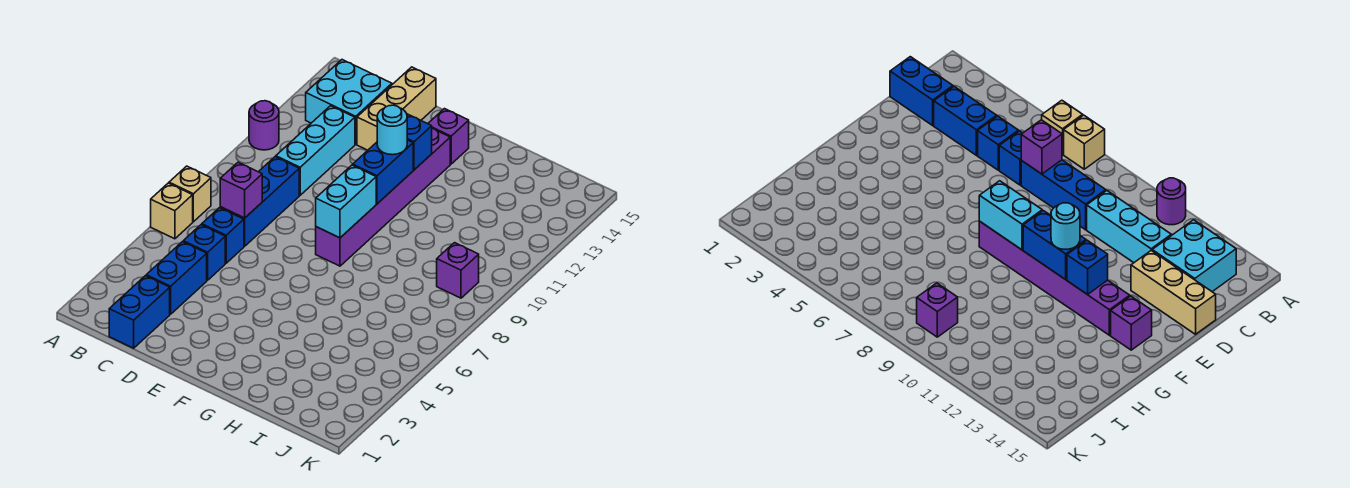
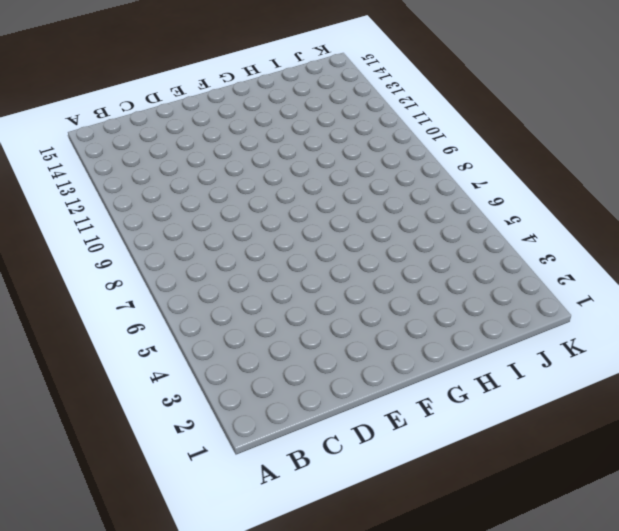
none -> tan 1x1 brick [151,183,193,239]
none -> tan 1x1 brick [169,166,211,222]
none -> purple 1x1 round brick [249,101,279,150]

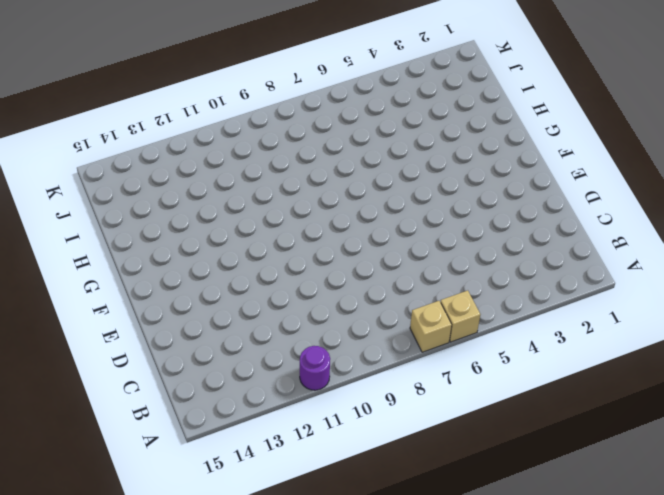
none -> cyan 2x2 brick [306,60,392,144]
none -> blue 1x2 brick [109,276,170,348]
none -> blue 1x2 brick [146,242,207,314]

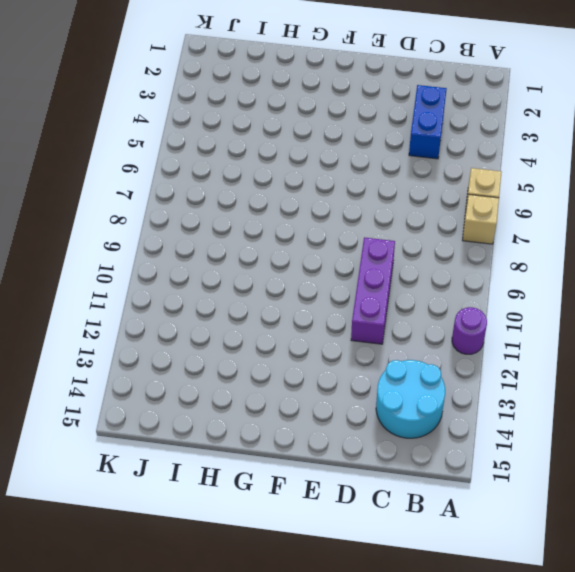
cyan 2x2 round brick [376,360,445,438] -> cyan 2x2 brick [306,60,392,144]
purple 1x3 brick [351,237,395,344] -> none
none -> blue 1x2 brick [109,276,170,348]
none -> blue 1x1 brick [183,225,225,280]
none -> blue 1x1 brick [202,208,244,263]

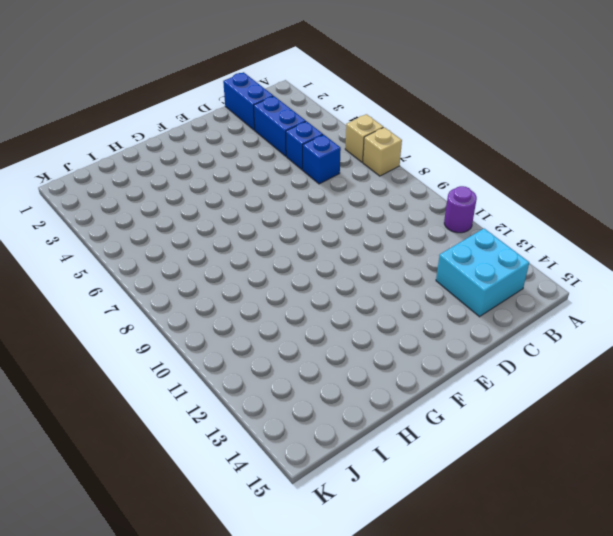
none -> blue 1x3 brick [220,157,299,246]
none -> cyan 1x3 brick [276,106,355,195]
none -> tan 1x3 brick [357,67,436,150]

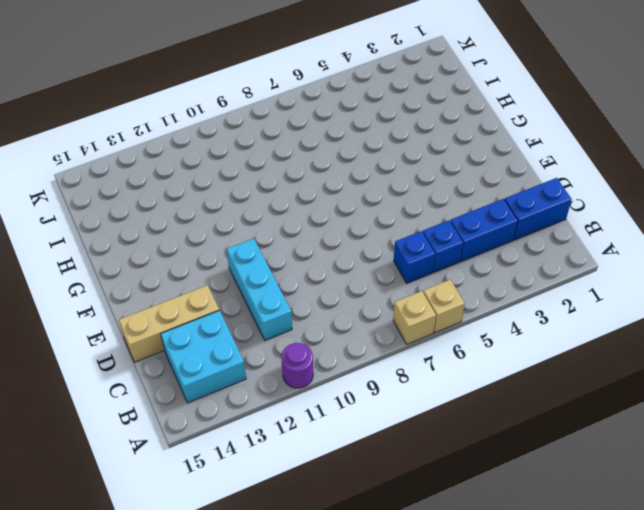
cyan 1x3 brick [227,239,292,340] -> cyan 1x3 brick turned to [276,106,355,195]
none -> blue 1x3 brick [220,157,299,246]
none -> purple 1x6 brick [316,129,450,266]
none -> purple 1x1 brick [428,109,469,164]

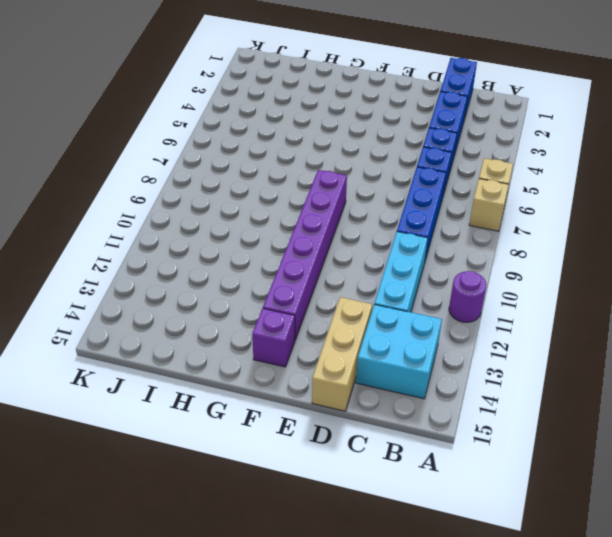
none -> purple 1x1 brick [437,243,479,298]
none -> purple 1x1 brick [220,162,262,218]
none -> cyan 1x2 brick [316,165,376,238]

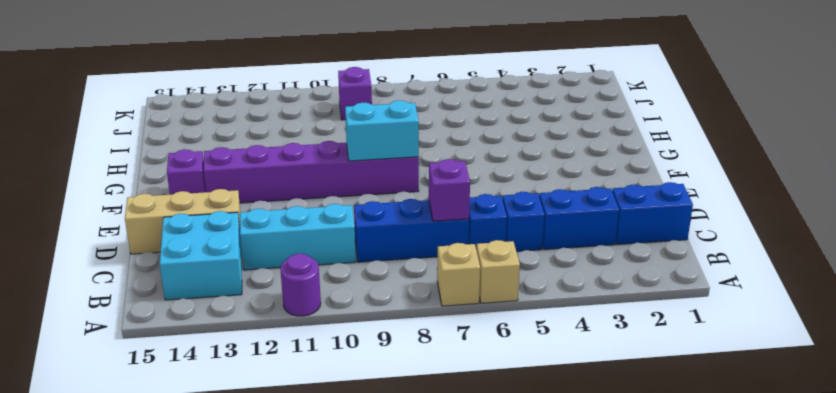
none -> blue 1x2 brick [353,140,413,204]
none -> blue 1x1 brick [407,114,432,170]
none -> cyan 1x1 round brick [377,105,407,155]

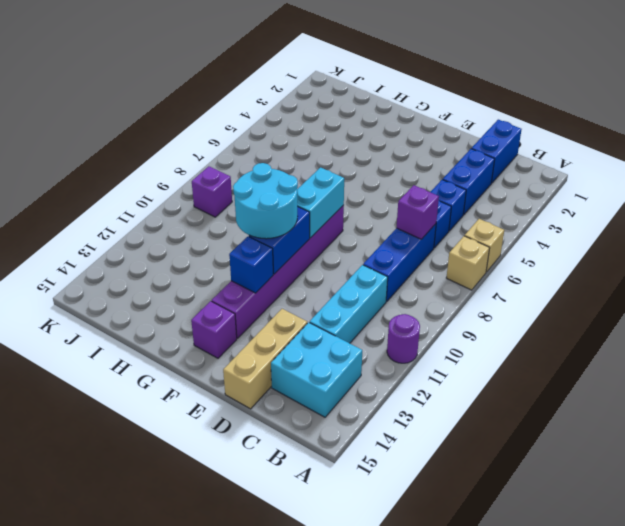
cyan 2x2 round brick [233,163,298,239] -> cyan 1x1 round brick [377,105,407,155]

